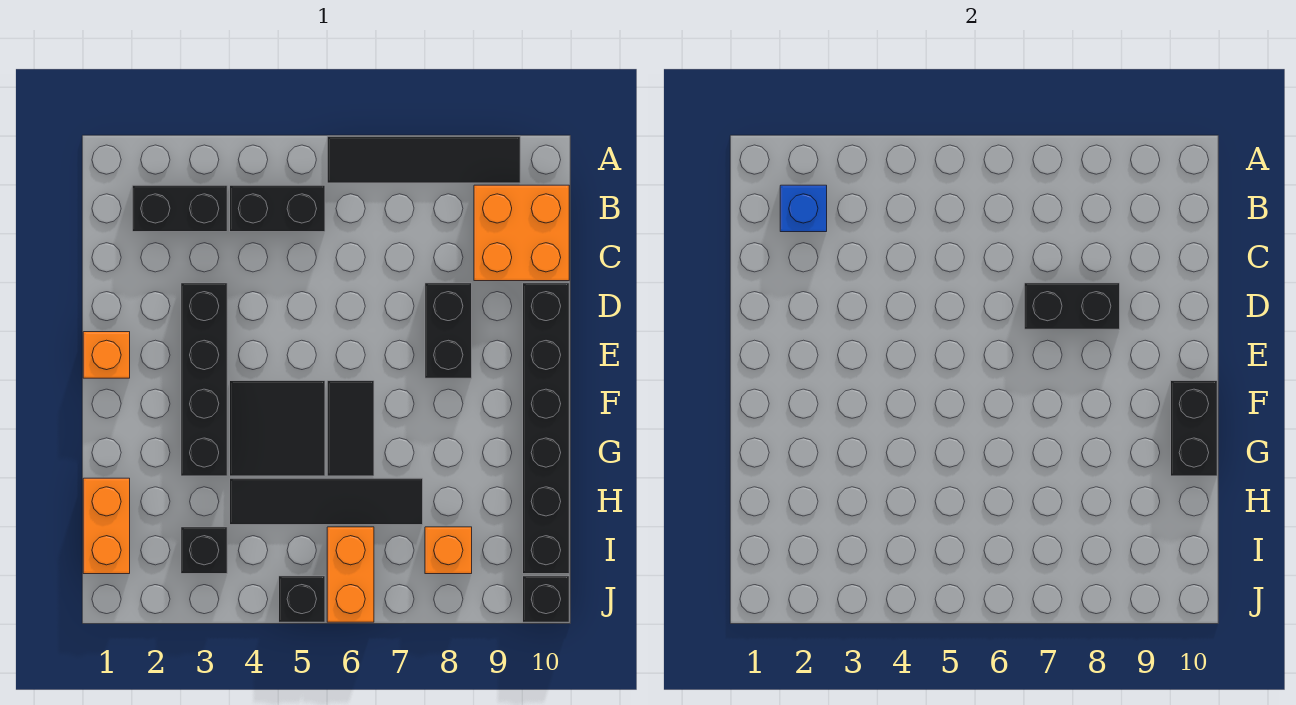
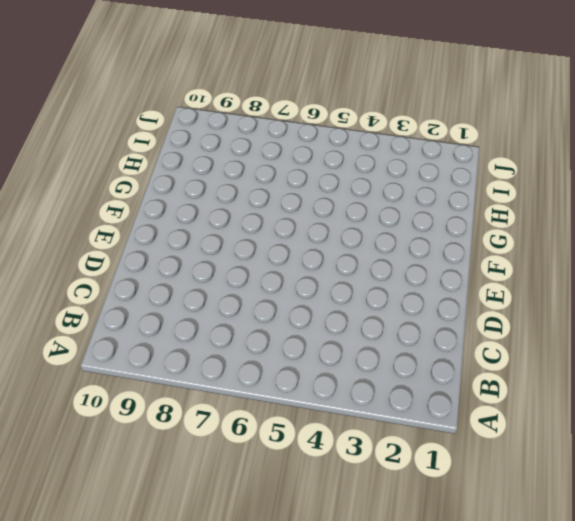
none -> black 1x4 tile [327,136,520,183]
none -> black 1x2 brick [132,185,227,232]
none -> black 1x2 brick [230,185,325,232]

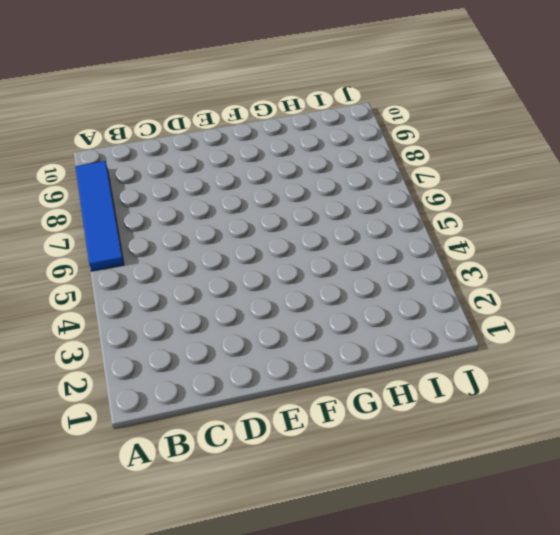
blue 1x4 tile [75,161,124,271] -> black 1x4 tile [327,136,520,183]
none -> black 1x2 brick [132,185,227,232]
none -> black 1x2 brick [230,185,325,232]
none -> orange 2x2 brick [474,185,569,281]

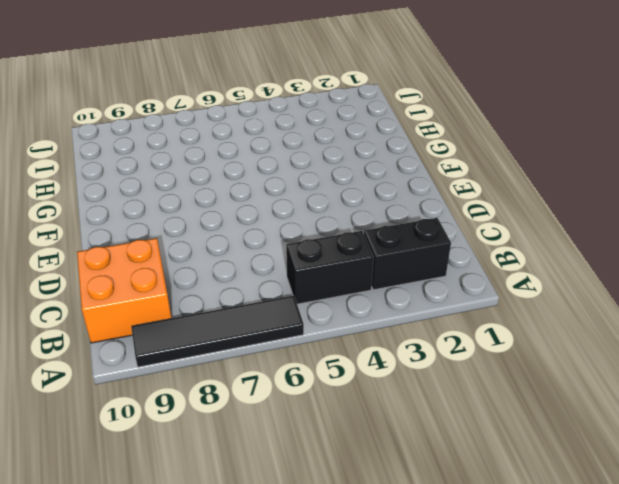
none -> black 1x4 brick [181,283,227,476]
none -> black 1x2 brick [425,283,472,378]
none -> black 1x6 brick [523,283,569,574]

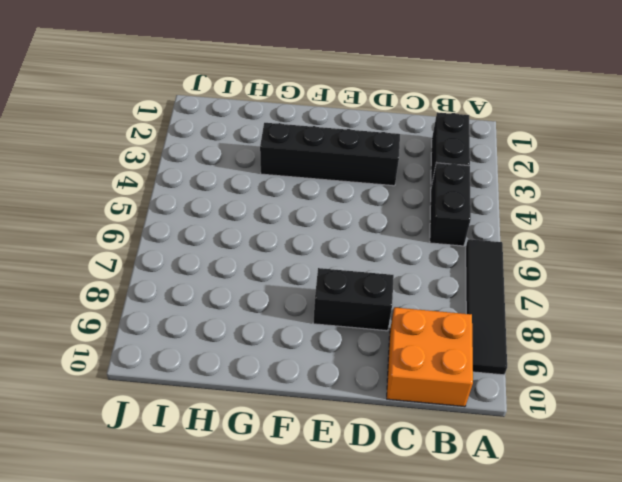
none -> black 1x6 brick [523,283,569,574]
none -> orange 1x1 brick [83,332,130,378]
none -> black 2x2 tile [230,381,325,476]

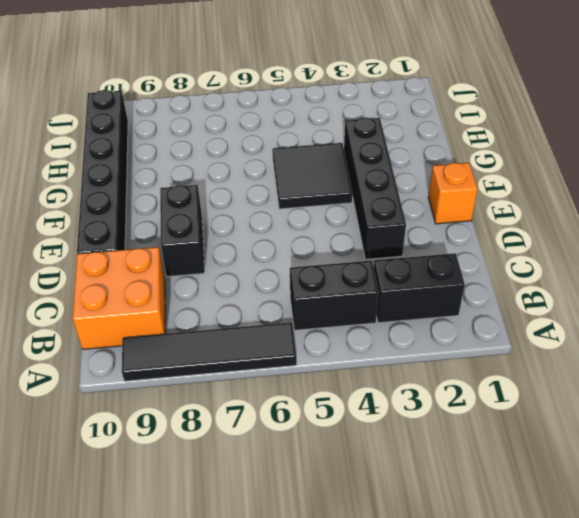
none -> black 1x2 tile [327,381,374,476]
none -> orange 1x2 brick [83,478,130,574]
none -> black 1x4 tile [230,478,423,525]

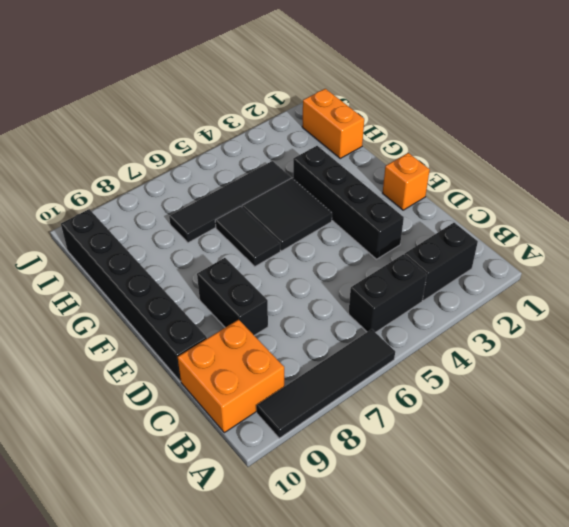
none -> black 1x1 brick [181,527,227,574]
none -> orange 1x2 brick [327,527,374,622]
none -> orange 1x1 brick [425,527,472,574]

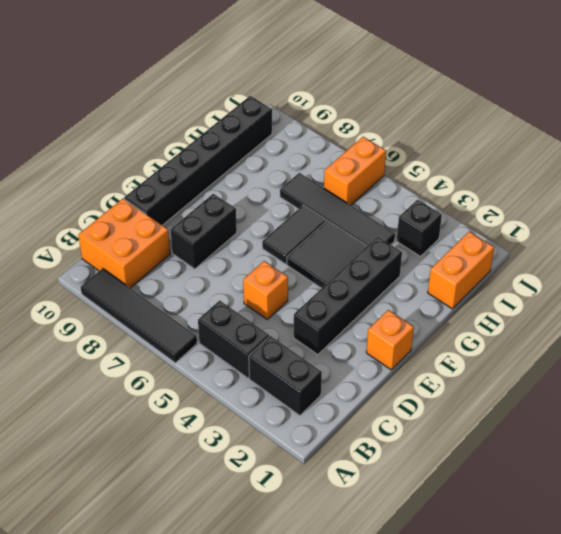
orange 1x1 brick [243,261,288,319] -> orange 1x1 brick moved to [425,527,472,574]
none -> black 1x1 brick [279,576,325,622]
none -> black 1x1 brick [523,576,569,622]
none -> blue 1x1 brick [780,185,827,232]

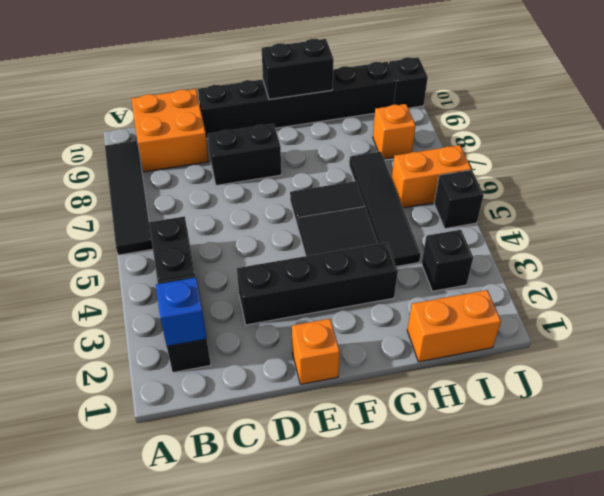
none -> black 1x2 brick [1024,283,1120,329]

